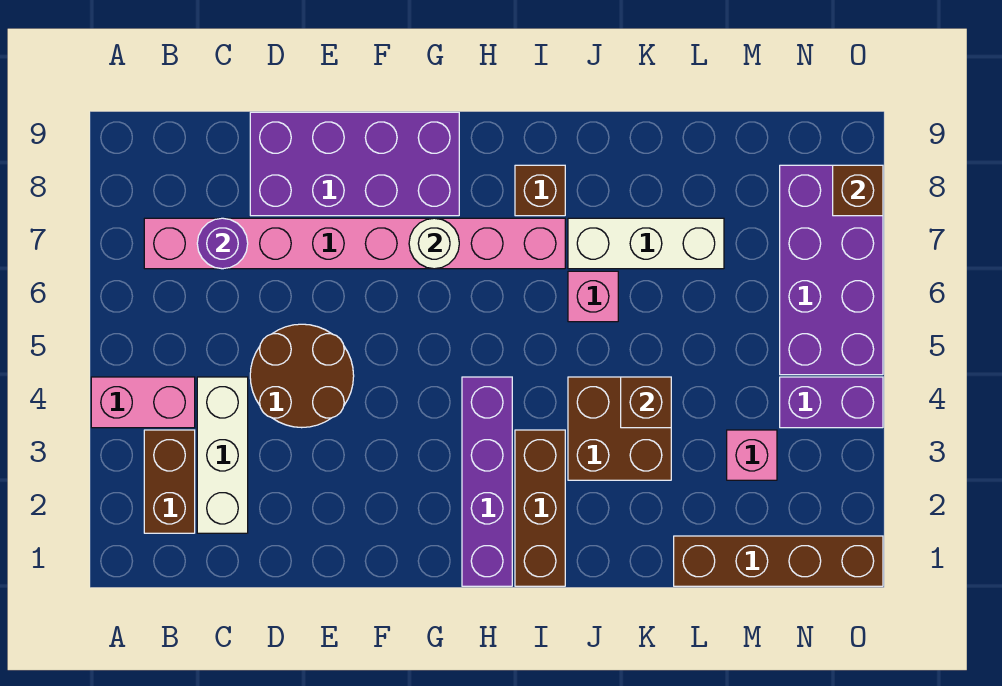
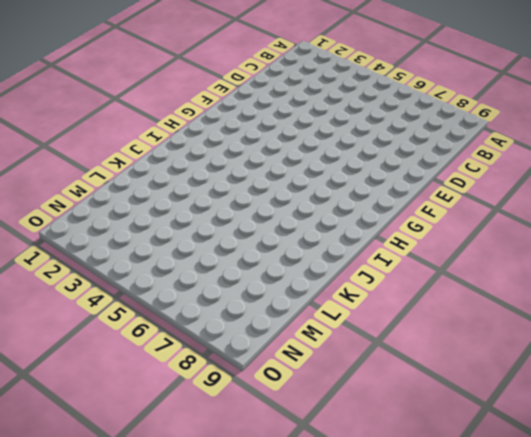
none -> pink 1x2 brick [91,377,195,428]
none -> brown 1x2 brick [144,430,195,533]
none -> pink 1x8 brick [144,218,565,269]

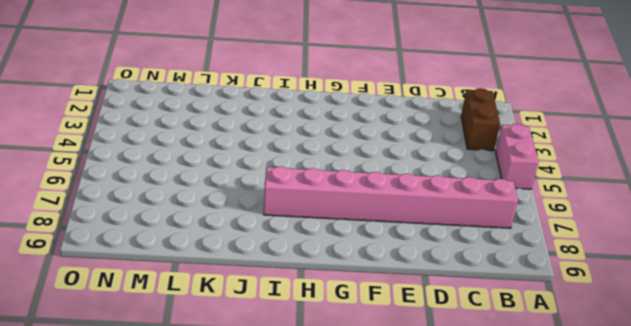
pink 1x2 brick [496,124,539,189] -> pink 1x2 brick turned to [91,377,195,428]
none -> white 1x3 brick [197,377,248,533]
none -> brown 2x2 round brick [250,324,354,428]
none -> purple 2x4 brick [250,112,459,216]

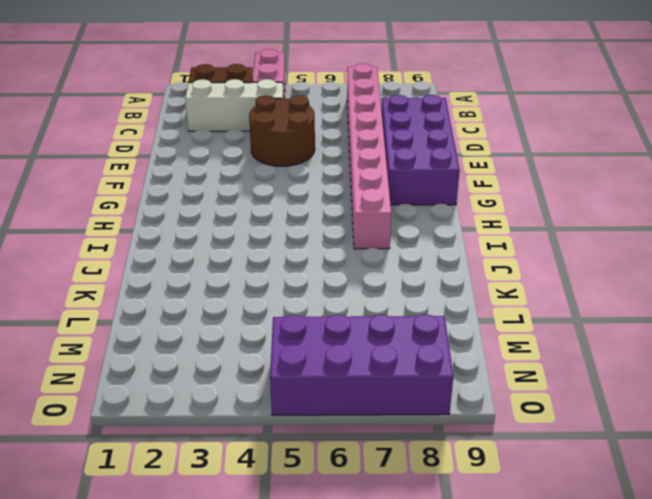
none -> purple 1x4 brick [462,377,512,586]
none -> brown 1x3 brick [515,430,565,586]
none -> brown 1x1 brick [515,165,565,216]

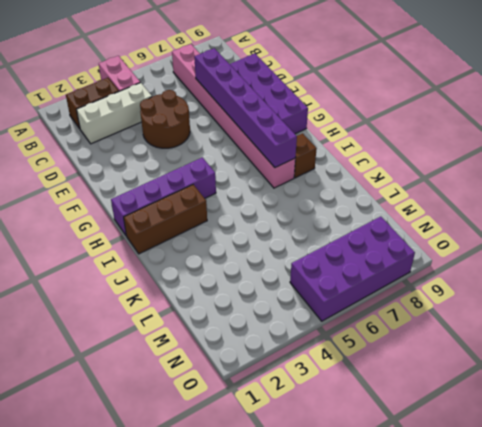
purple 1x6 brick [194,48,297,168] -> white 1x1 round brick [409,218,459,269]
none -> brown 2x2 brick [568,377,671,480]
none -> pink 1x1 brick [568,271,618,322]
none -> white 1x3 brick [568,218,724,269]

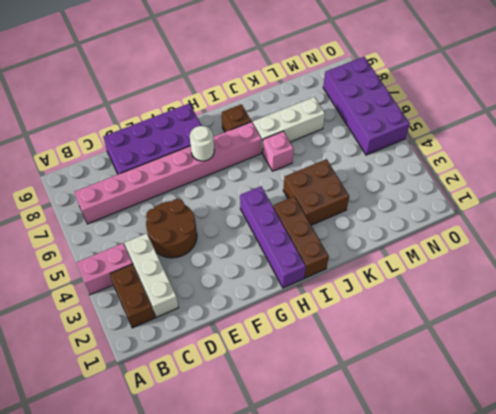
none -> brown 1x4 brick [674,536,883,586]
none -> pink 1x1 brick [727,430,777,480]
none -> purple 1x2 brick [780,377,883,428]

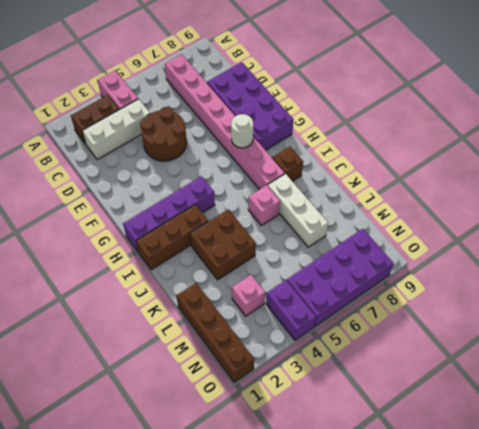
none -> purple 1x1 round brick [197,218,248,269]
none -> brown 1x1 brick [621,377,671,428]
none -> brown 1x1 brick [833,165,883,216]

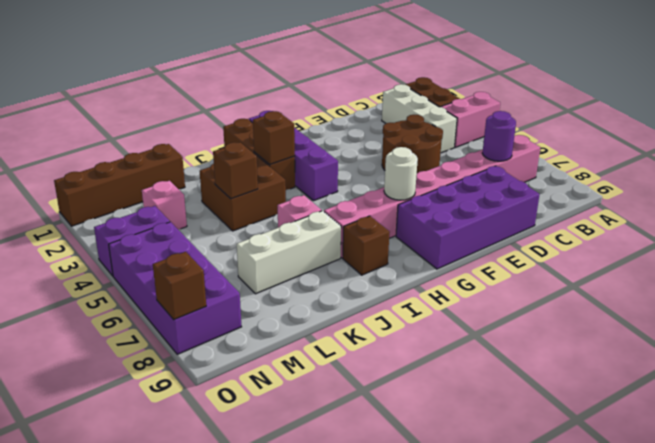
brown 1x1 brick [253,111,295,165] -> none

